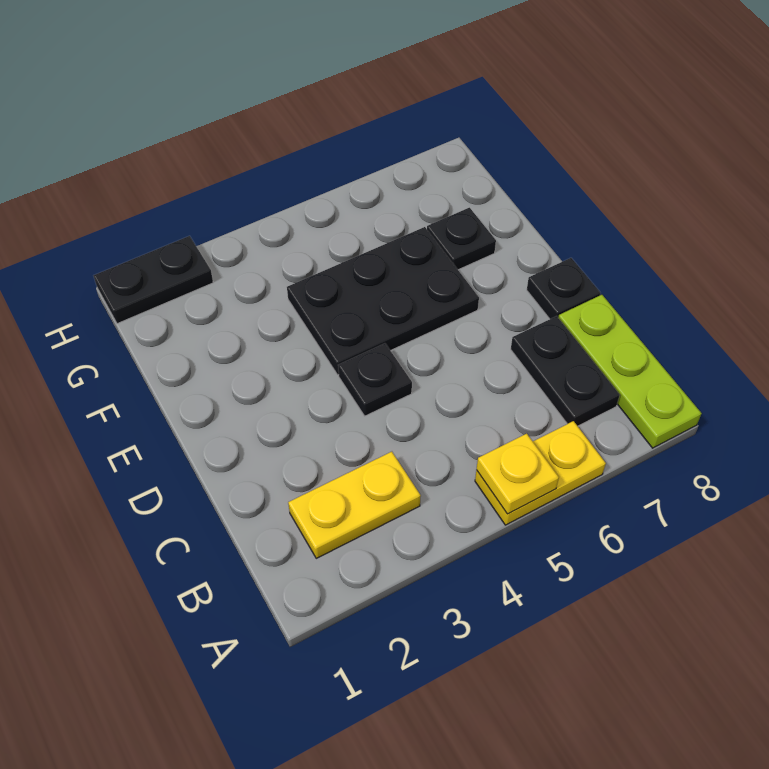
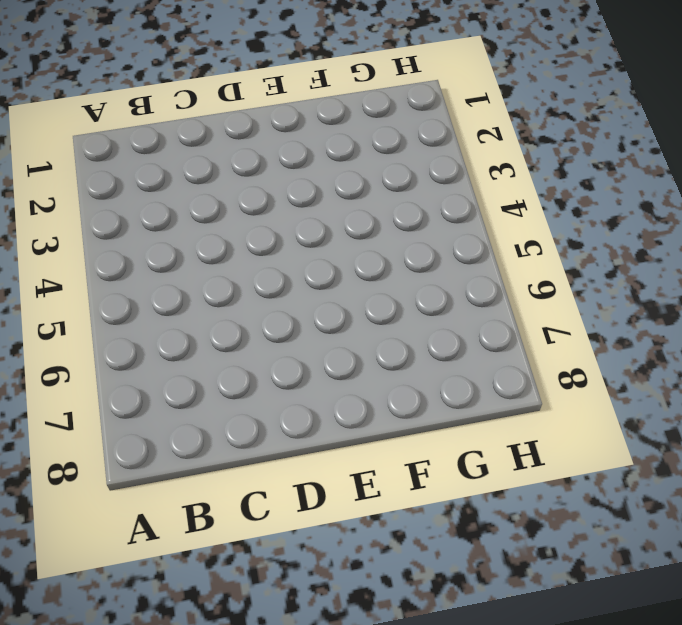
none -> yellow 1x2 plate [475,421,606,525]
none -> lime 1x3 plate [558,295,702,448]

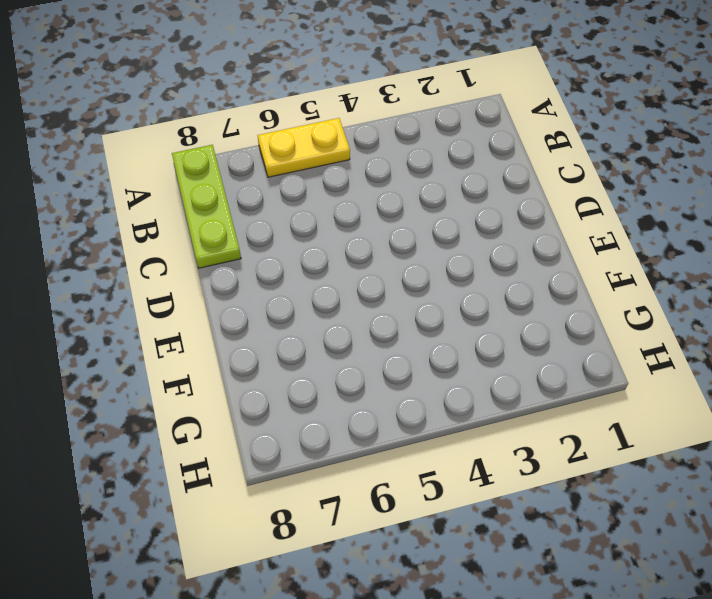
none -> yellow 1x2 plate [288,452,421,558]
none -> black 1x2 plate [511,316,620,426]

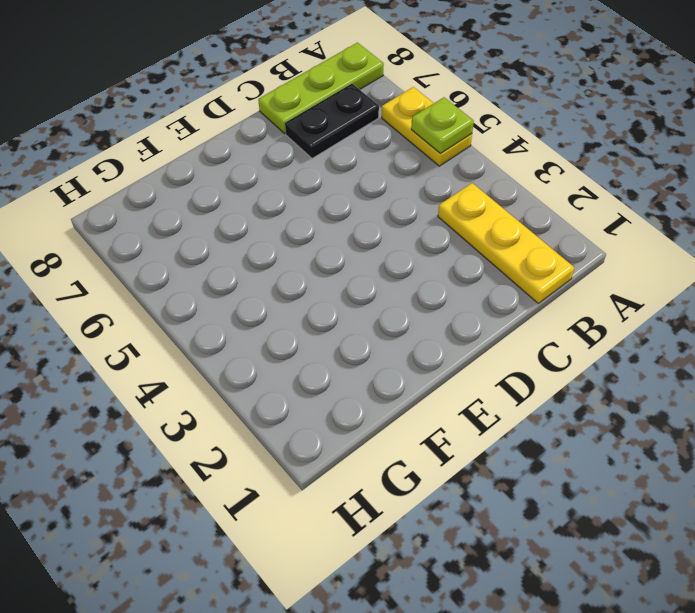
lime 1x1 plate [411,97,474,153] -> yellow 1x1 plate [477,434,559,514]
yellow 1x3 plate [438,183,575,303] -> yellow 1x2 plate [288,452,421,558]
none -> black 1x1 plate [338,343,412,416]
none -> black 1x1 plate [527,258,600,319]

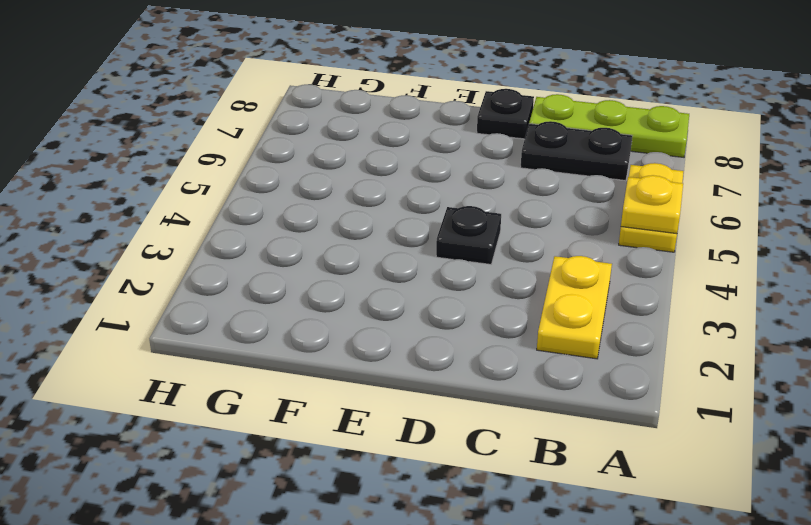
none -> black 2x3 plate [287,227,479,375]
none -> black 1x1 plate [427,208,496,270]

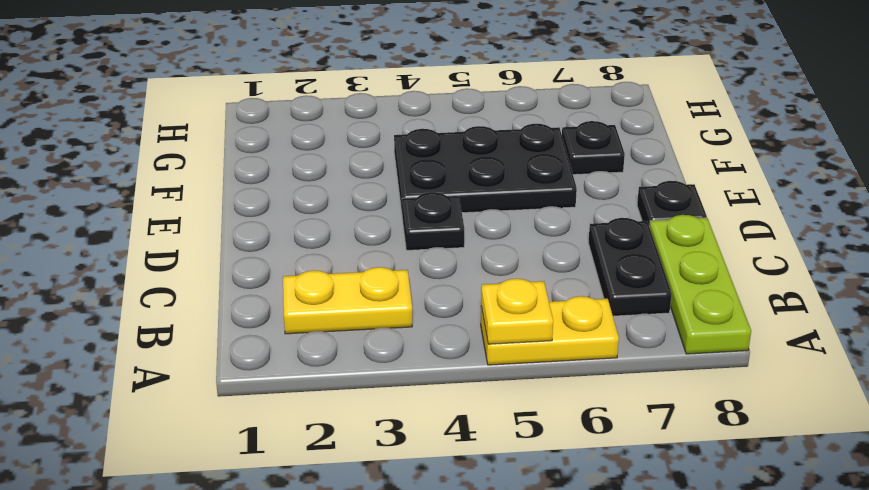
none -> black 1x2 plate [93,236,213,324]

